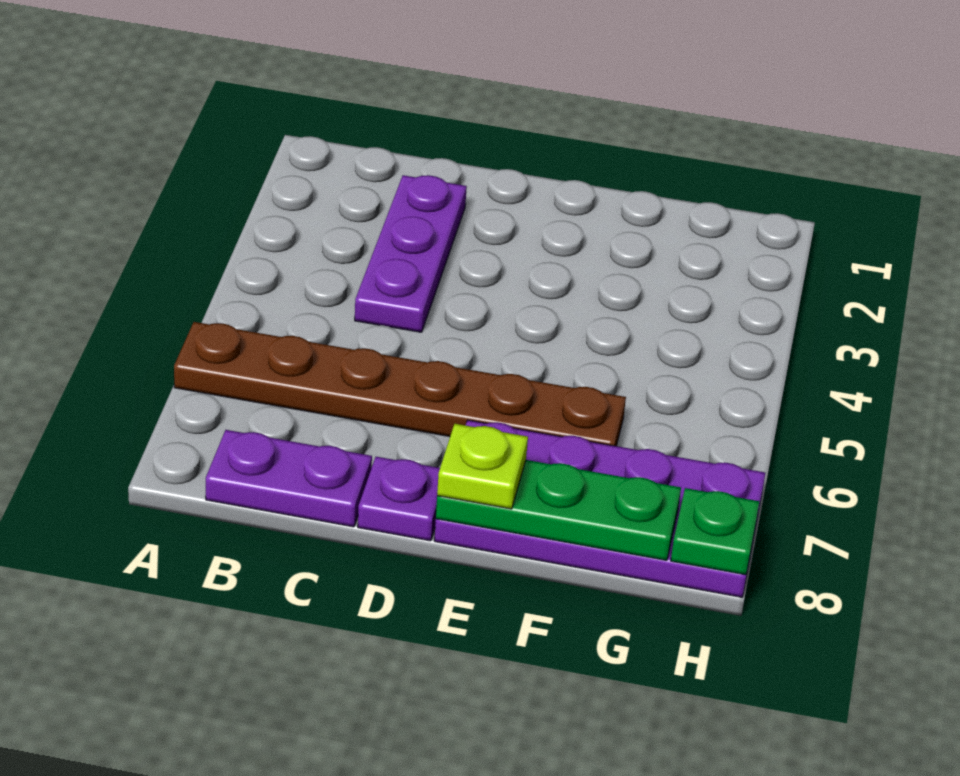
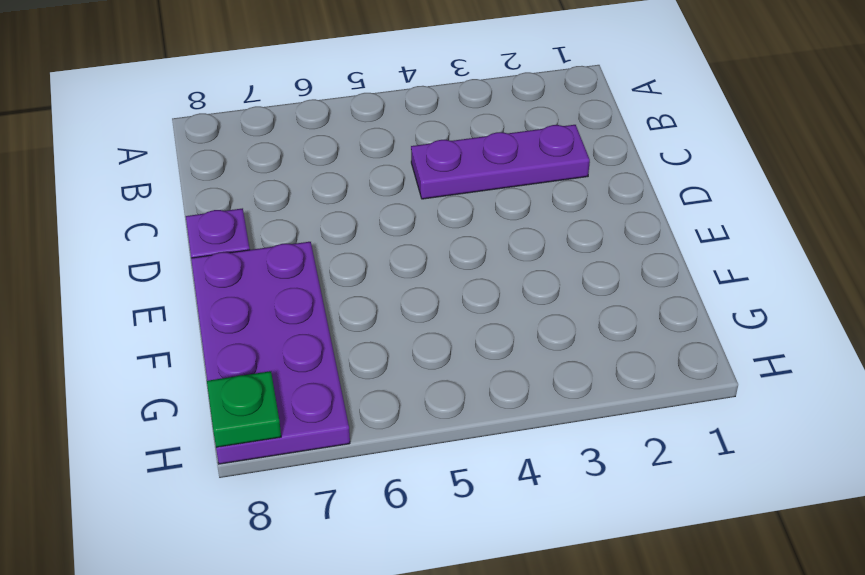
none -> brown 1x6 plate [174,322,626,446]
none -> purple 1x2 plate [206,430,372,527]

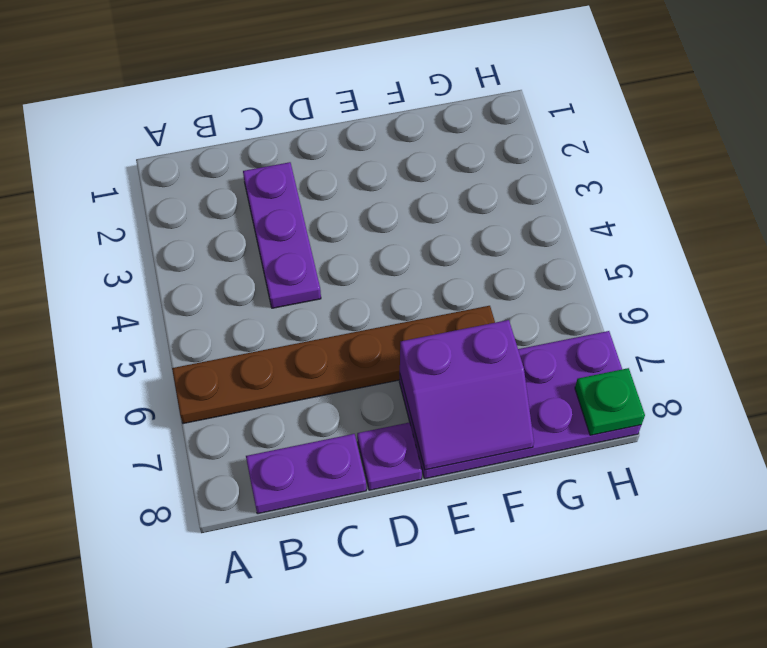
purple 2x2 slope [400,320,534,470] -> green 1x3 plate [436,460,681,560]
none -> lime 1x1 plate [437,424,528,509]

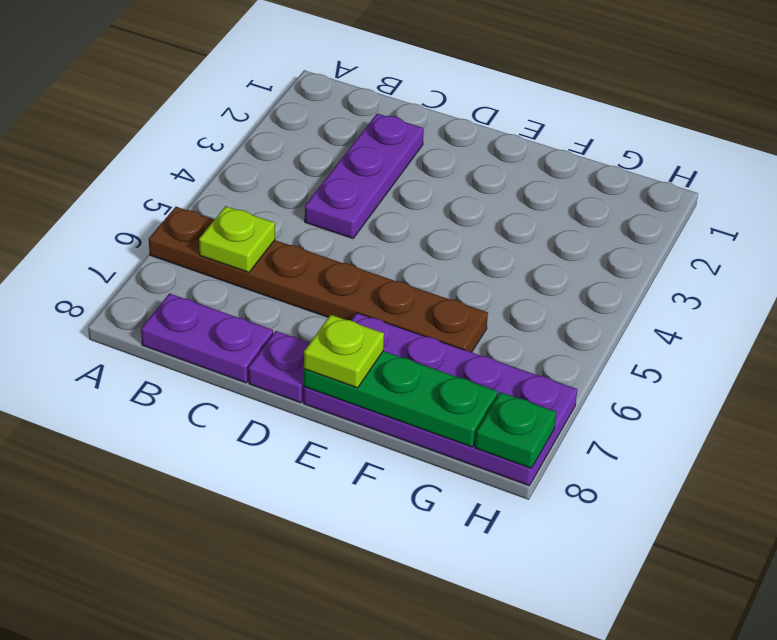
lime 1x1 plate [199,206,275,273] -> none

